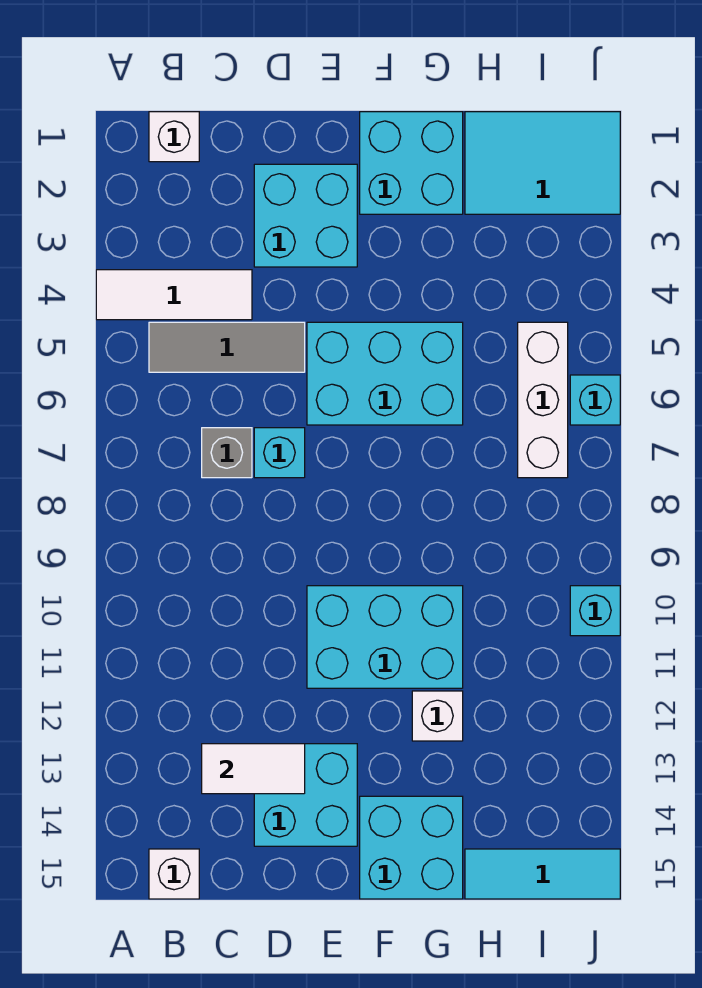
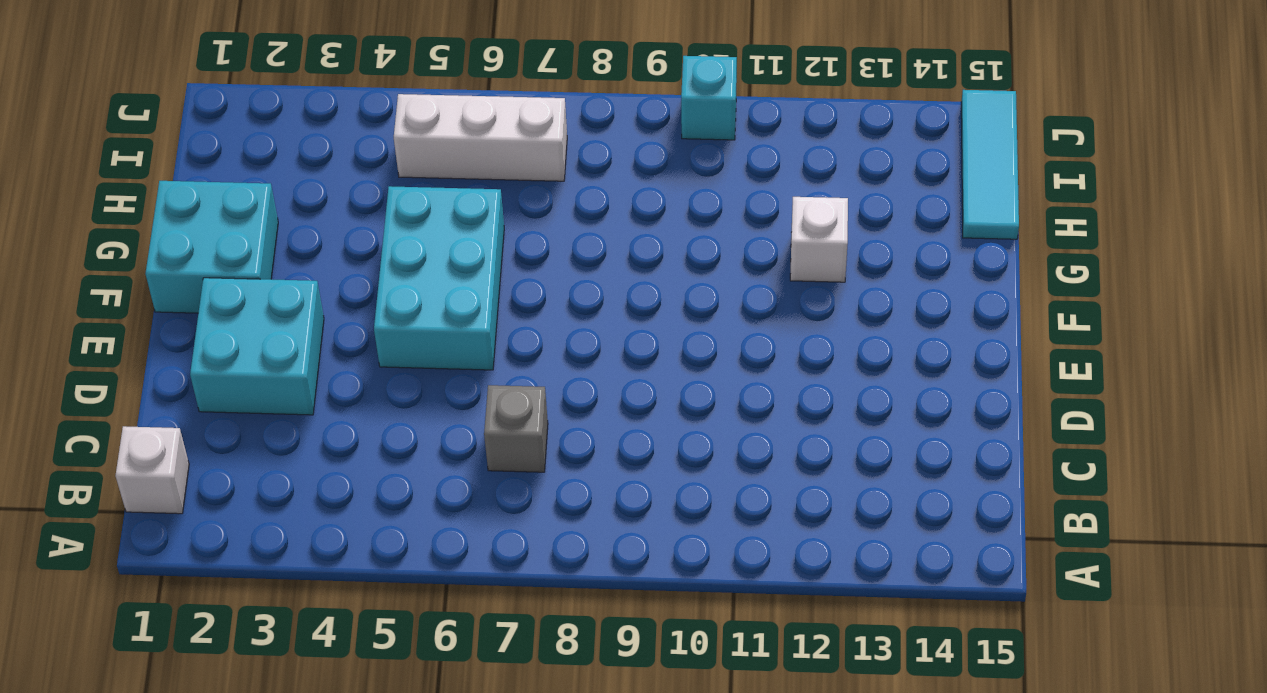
none -> white 1x3 tile [96,270,252,320]
none -> grey 1x3 tile [149,322,305,372]
none -> white 1x1 brick [149,849,199,899]

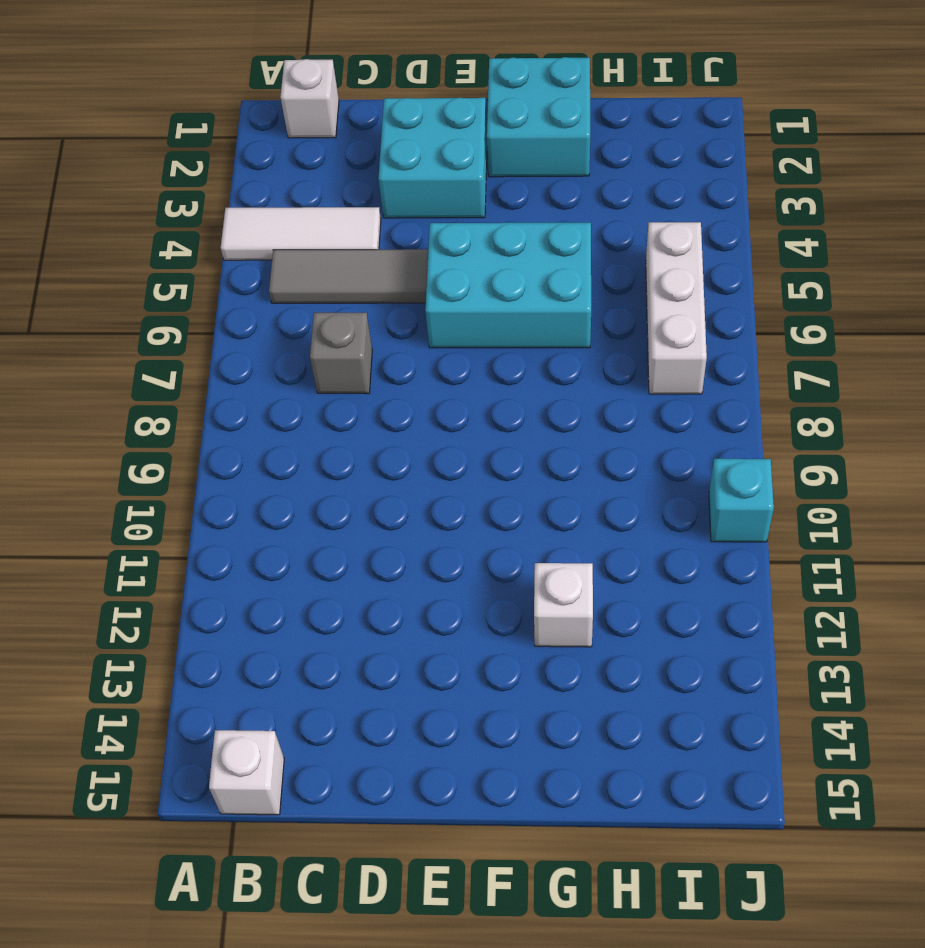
none -> cyan 1x1 brick [254,428,305,478]
none -> cyan 2x2 brick [254,744,357,846]
none -> cyan 2x3 brick [307,586,463,688]

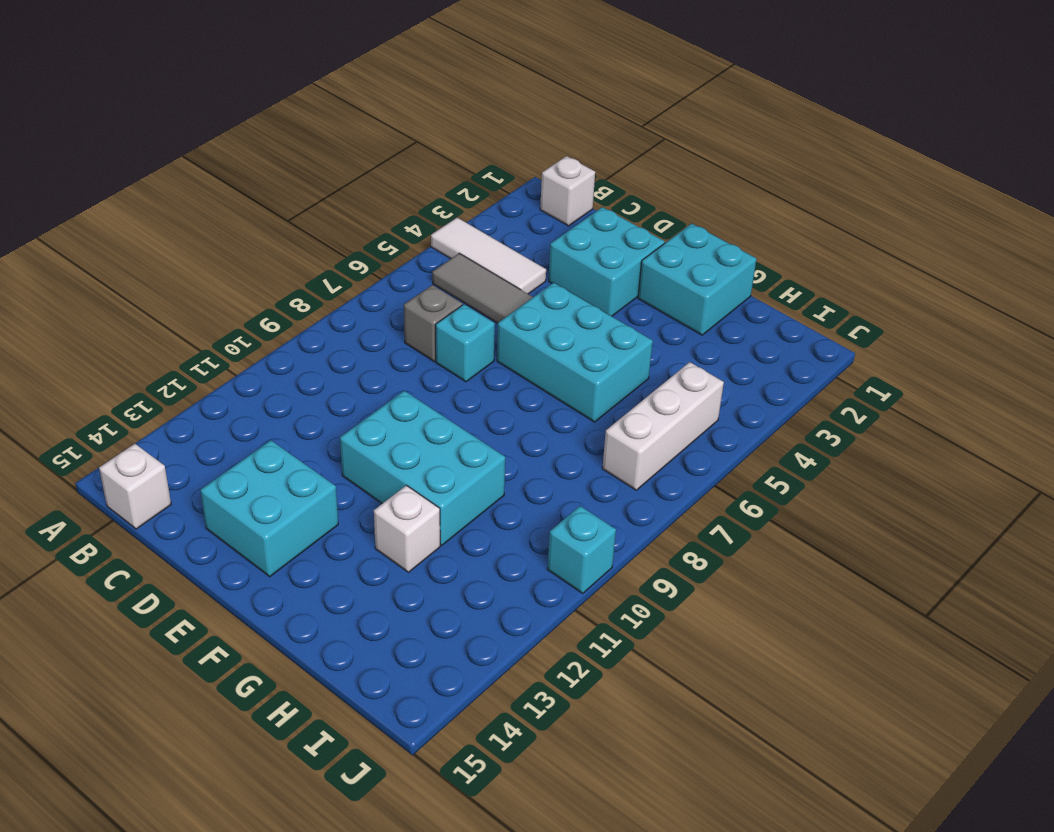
none -> cyan 2x2 brick [360,796,463,899]
none -> cyan 2x3 tile [465,112,620,214]
none -> cyan 1x3 tile [465,849,620,899]

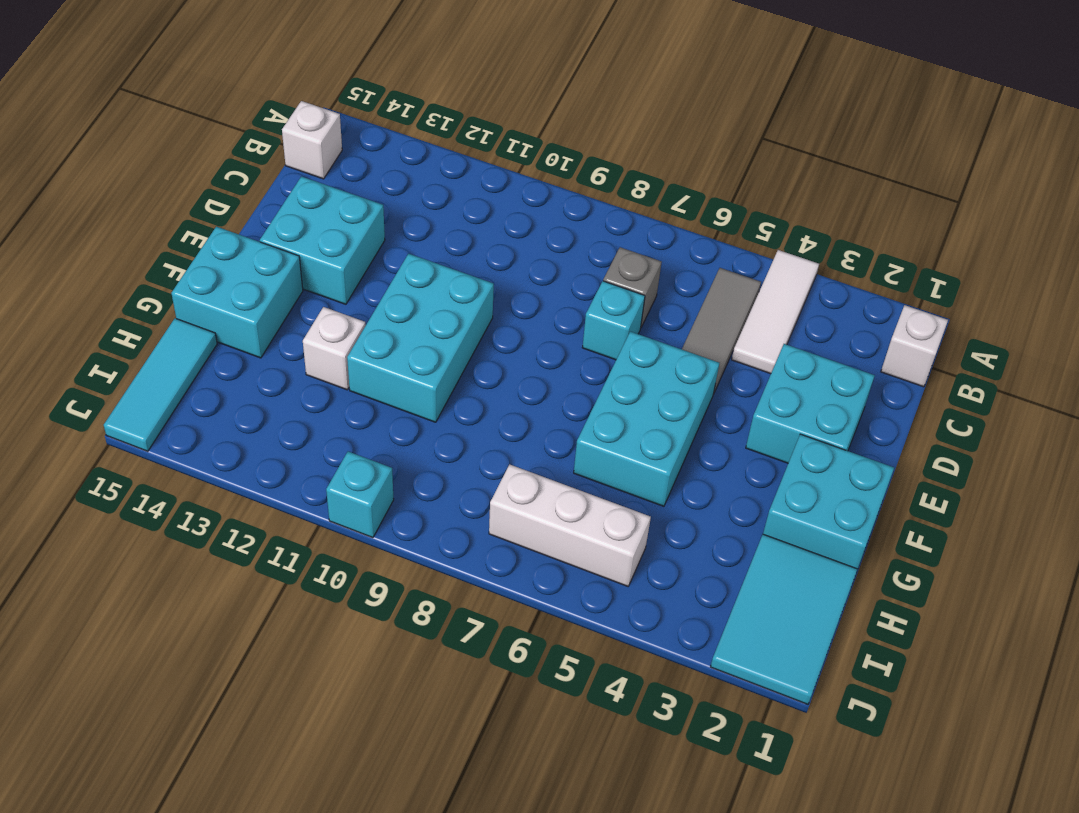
none -> cyan 1x1 brick [570,375,620,425]
none -> white 1x2 tile [202,744,305,794]

